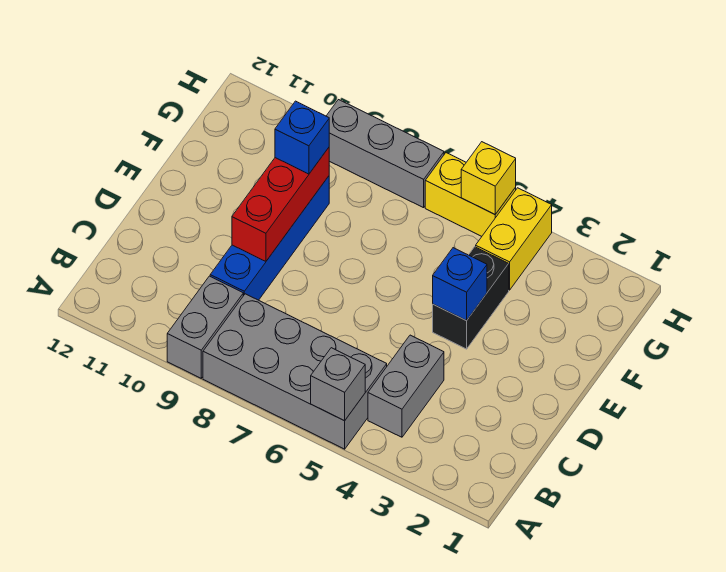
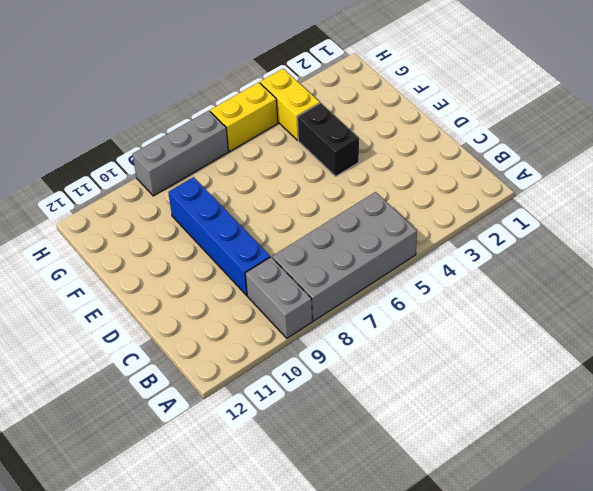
none -> grey 1x2 brick [368,335,444,437]
none -> grey 1x1 brick [311,348,365,421]
none -> red 1x3 brick [232,148,329,261]

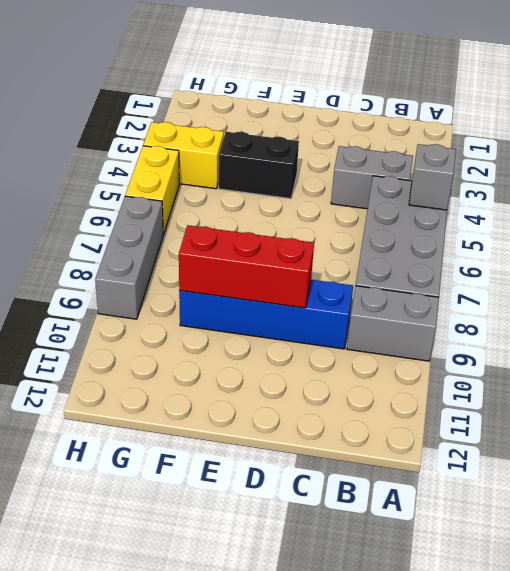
none -> blue 1x1 brick [433,248,487,321]
none -> yellow 1x1 brick [461,142,516,214]
none -> blue 1x1 brick [275,101,329,174]

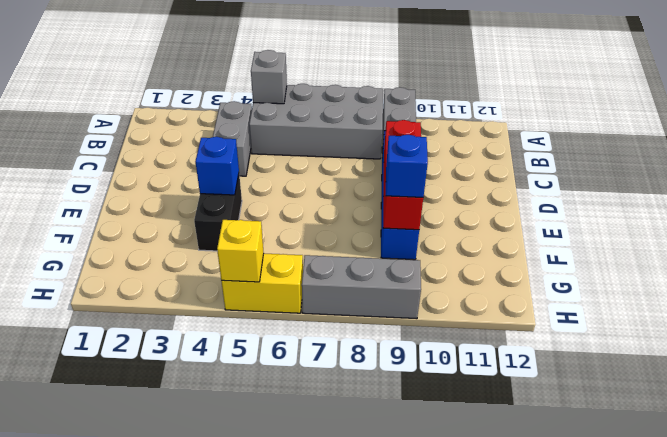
none -> yellow 1x2 brick [476,188,552,290]

